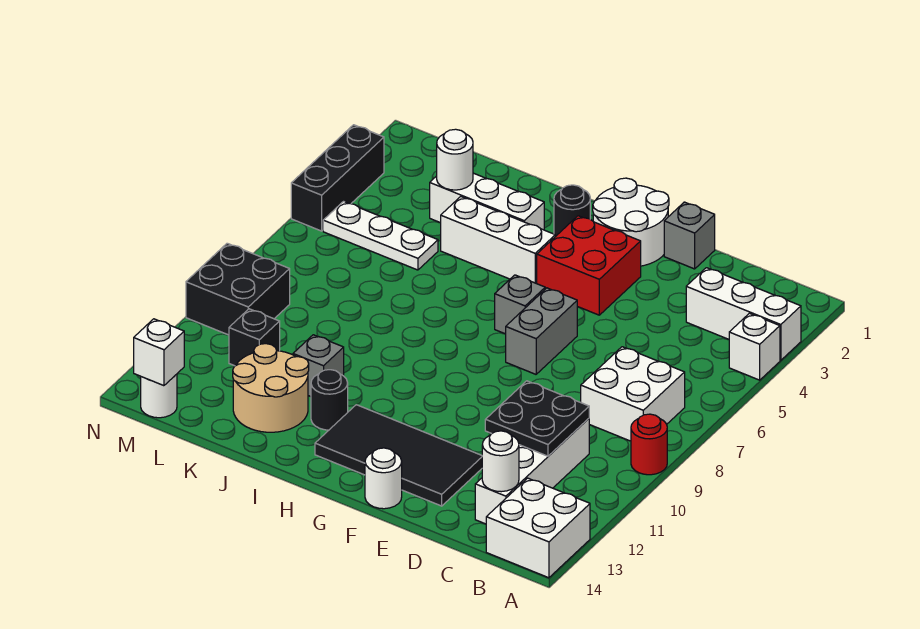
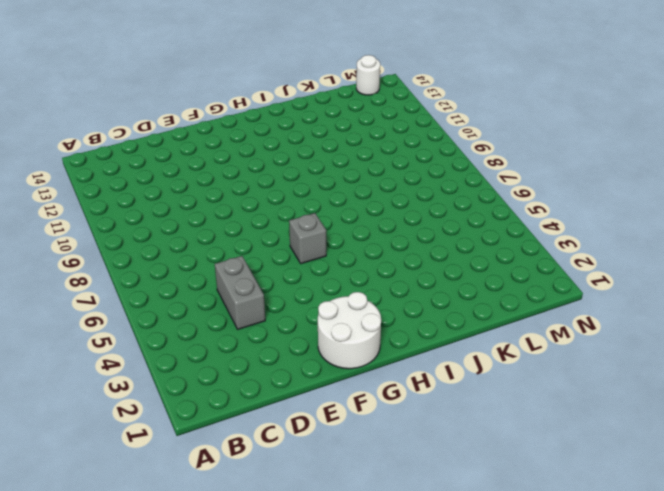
grey 1x2 brick [215,256,265,329] -> grey 1x2 brick moved to [506,288,577,374]
none -> white 1x3 brick [686,268,801,360]
none -> white 1x1 brick [729,313,780,380]
none -> red 1x1 round brick [631,414,667,475]

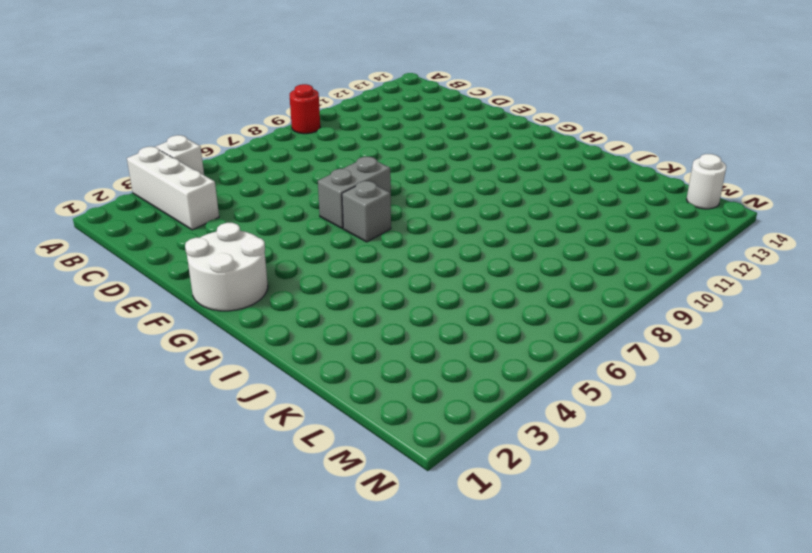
none -> white 2x2 brick [486,478,590,578]
none -> white 2x2 brick [581,347,685,441]
none -> white 1x4 brick [475,419,589,524]

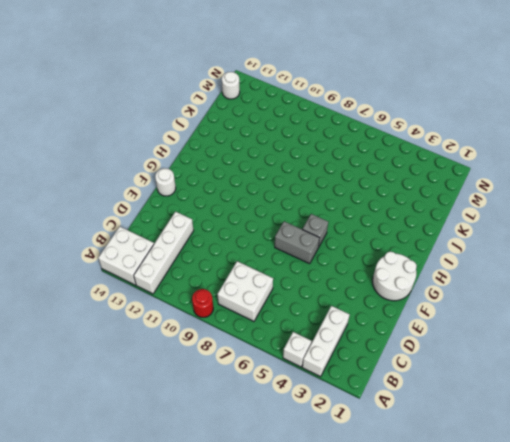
white 1x4 brick [134,212,194,294] -> white 1x4 brick turned to [475,419,589,524]
none -> grey 1x1 brick [664,202,715,269]
none -> black 2x4 tile [315,405,482,506]
none -> red 2x2 brick [537,216,641,315]

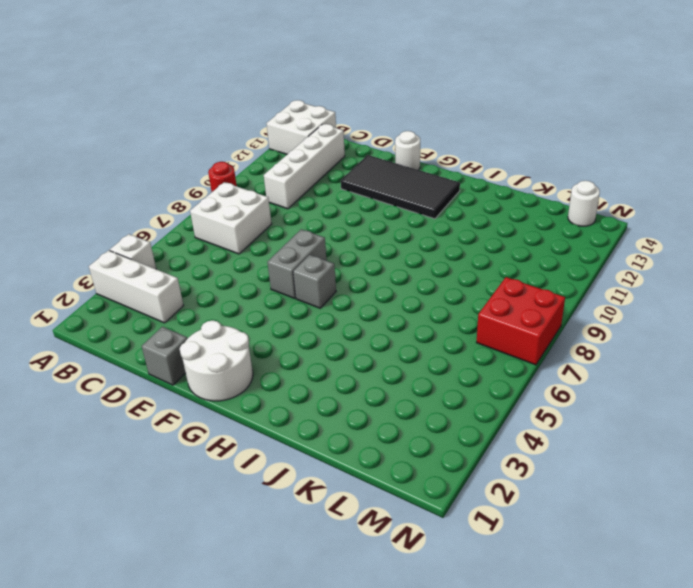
red 2x2 brick [477,277,565,365] -> red 2x2 brick moved to [537,216,641,315]
none -> black 1x1 round brick [554,185,590,237]
none -> white 1x3 brick [441,197,555,284]
none -> white 1x3 brick [430,173,544,230]

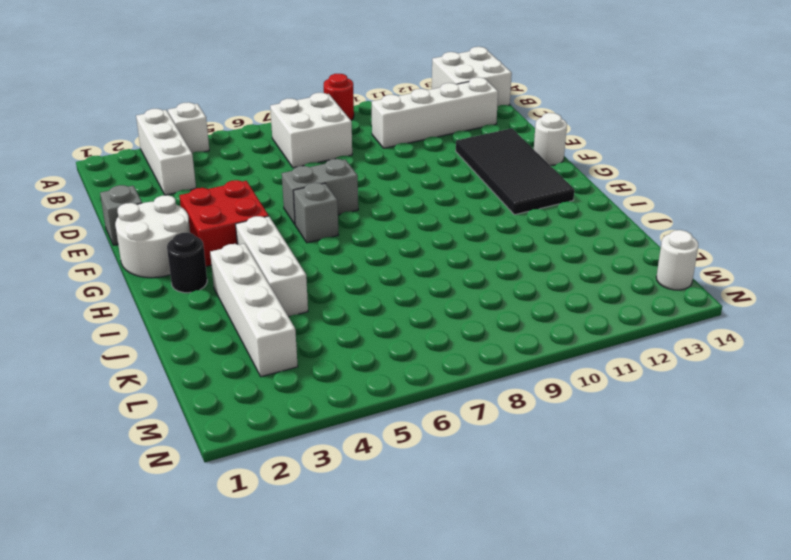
white 1x4 brick [210,244,298,377] -> white 1x3 brick [430,173,544,230]
none -> black 1x1 round brick [311,370,348,430]
none -> grey 1x1 brick [293,335,344,396]
none -> tan 2x2 round brick [233,344,309,432]

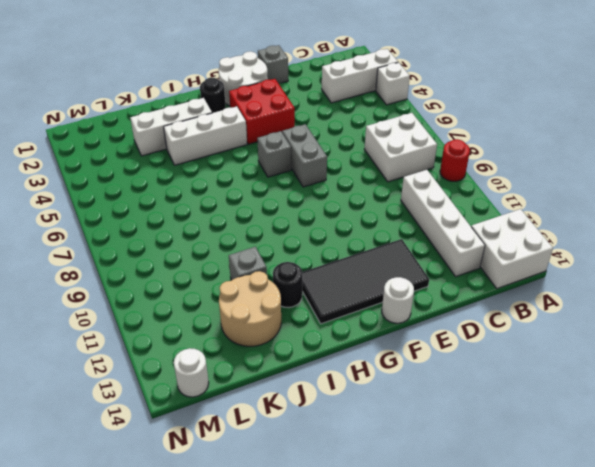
none -> white 1x3 plate [323,202,438,270]
none -> black 1x1 brick [229,309,280,366]
none -> black 2x2 brick [186,243,290,335]

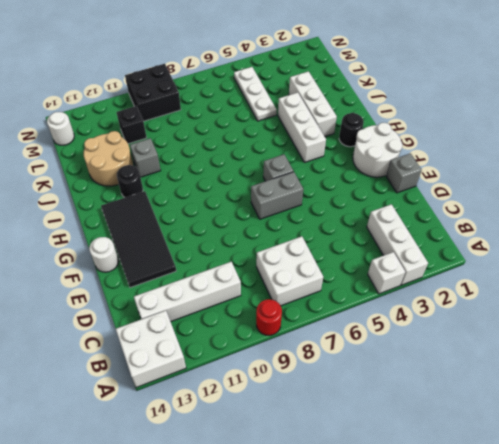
none -> red 2x2 brick [537,216,641,315]
none -> black 1x3 brick [291,125,384,231]
none -> black 2x2 plate [485,381,589,456]

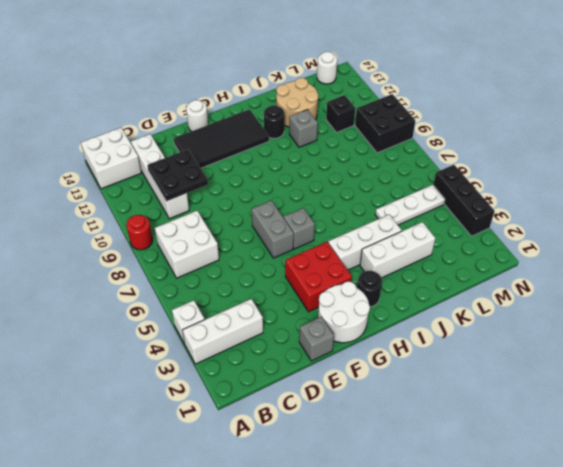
none -> white 1x1 round brick [482,431,519,492]
none -> white 1x1 round brick [437,129,473,190]
none -> white 1x1 brick [134,319,184,386]

